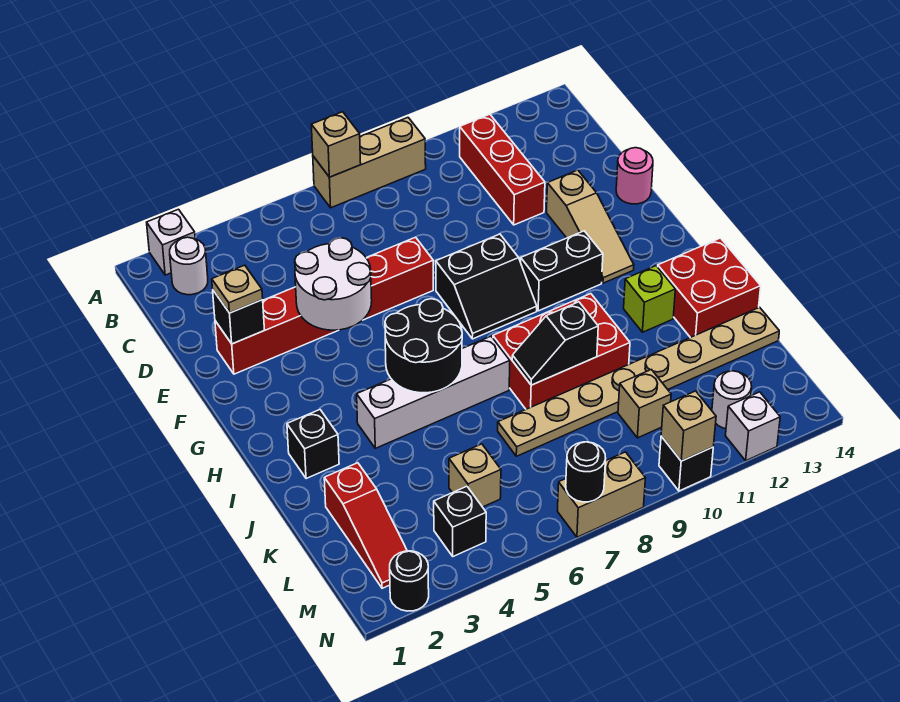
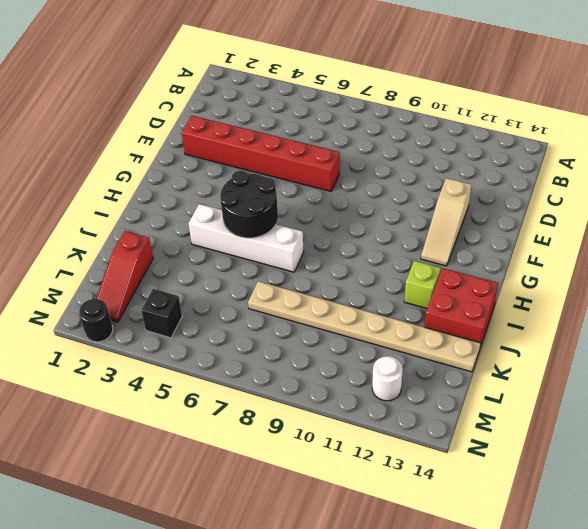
none -> white 1x1 brick [147,209,195,275]
none -> tan 1x3 brick [313,118,426,208]
none -> white 1x1 round brick [170,237,208,295]
none -> red 1x3 brick [460,114,545,225]

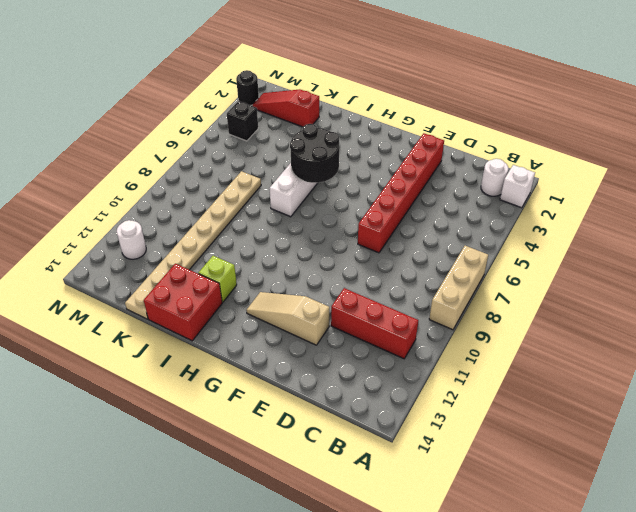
none -> pink 1x1 round brick [616,148,653,204]
none -> black 2x2 slope [436,234,537,339]
none -> black 1x2 brick [521,231,603,311]
none -> black 1x1 brick [287,409,339,479]

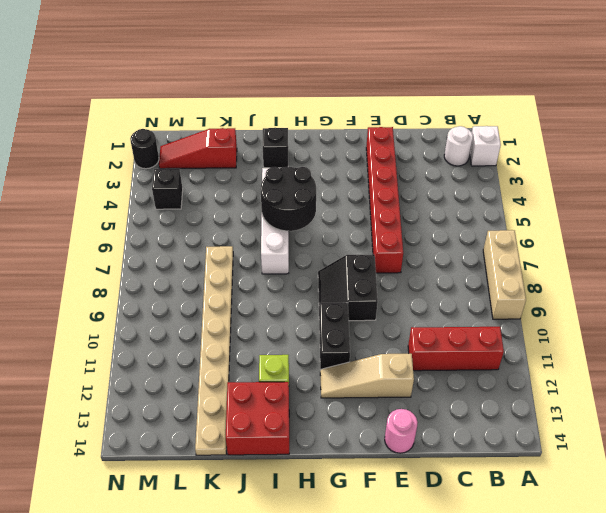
none -> red 2x3 brick [493,294,630,409]
none -> tan 1x1 brick [449,444,501,507]
none -> tan 1x1 brick [618,370,671,438]
none -> white 1x1 round brick [712,371,752,429]

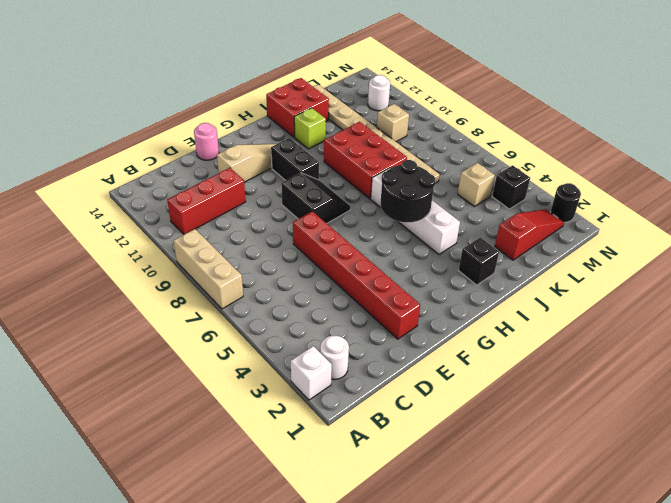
none -> tan 1x2 brick [557,452,645,537]
none -> black 1x1 brick [659,436,713,491]
none -> white 1x1 brick [725,392,780,461]
none -> tan 1x1 brick [311,112,361,177]

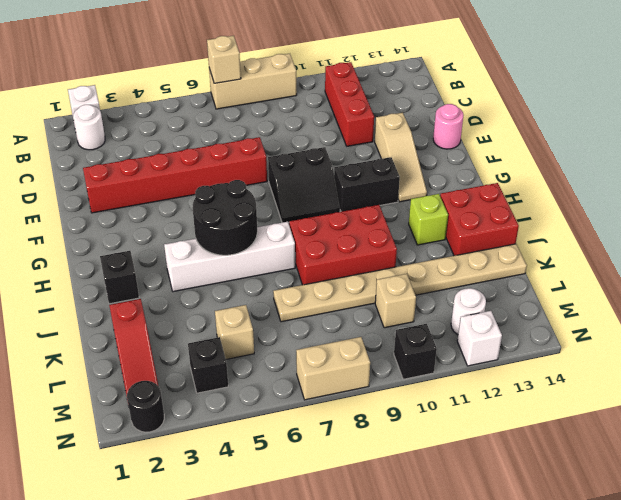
none -> black 1x1 brick [213,290,264,344]
none -> white 2x2 round brick [295,238,372,330]
none -> black 1x2 slope [512,302,598,385]
none -> black 1x1 round brick [566,442,606,502]

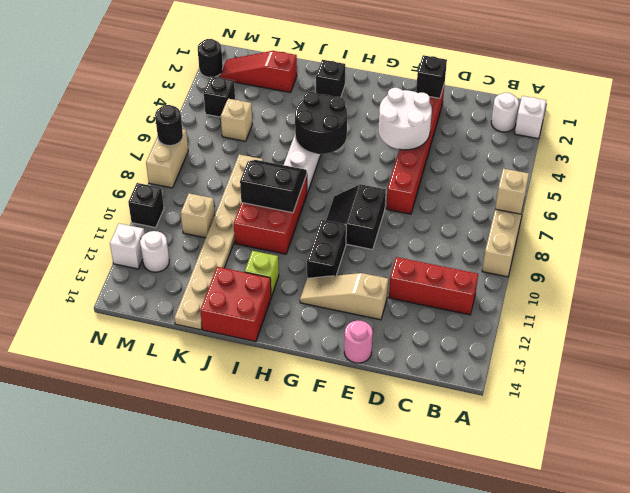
black 2x2 slope [240,160,307,213] -> black 1x2 slope [512,302,598,385]
none -> tan 1x1 brick [661,391,716,461]
none -> tan 1x1 plate [212,265,263,313]

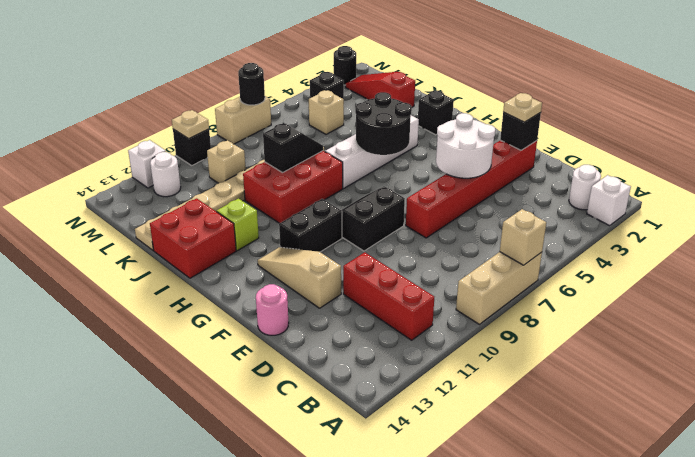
tan 1x1 plate [172,110,209,139] -> tan 1x1 brick [661,391,716,461]

